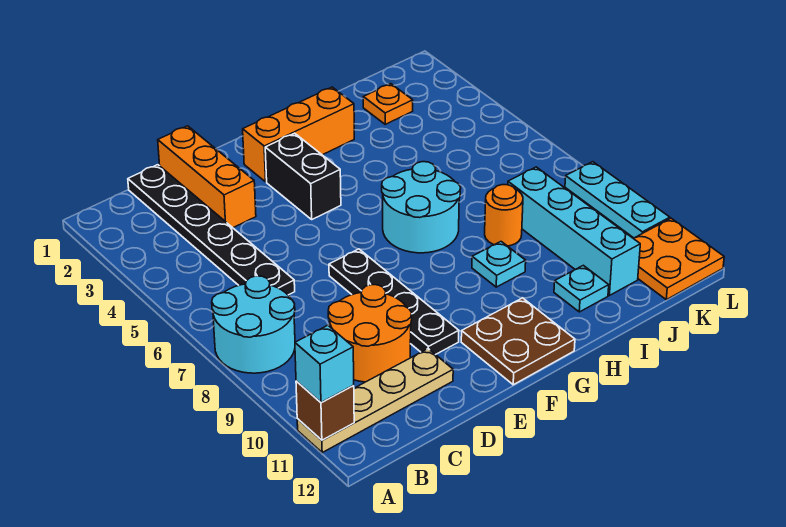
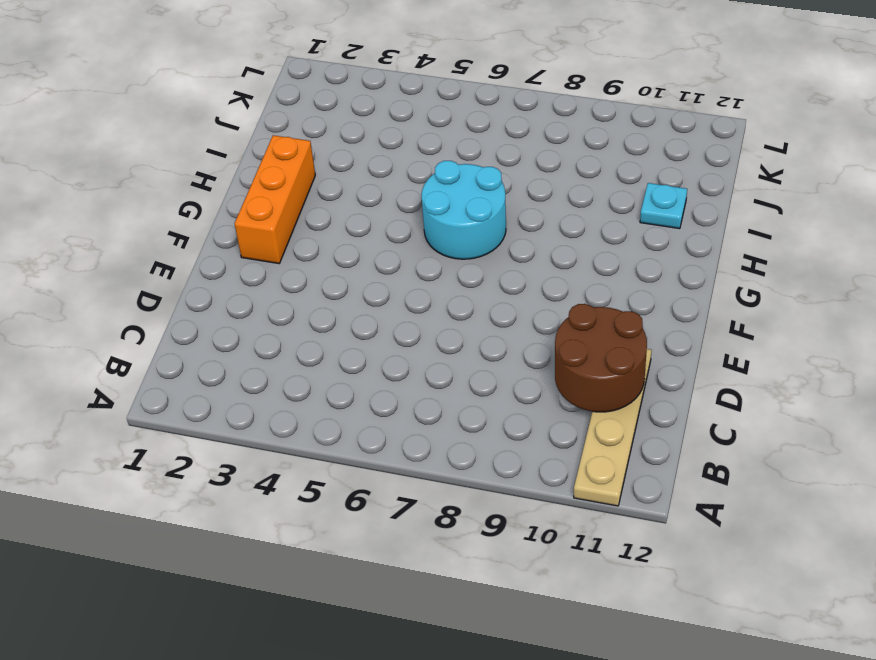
brown 2x2 round brick [555,304,647,412] -> none
none -> cyan 2x2 round brick [212,276,295,373]
none -> black 1x6 plate [128,165,295,295]
none -> orange 2x2 round brick [328,285,412,382]

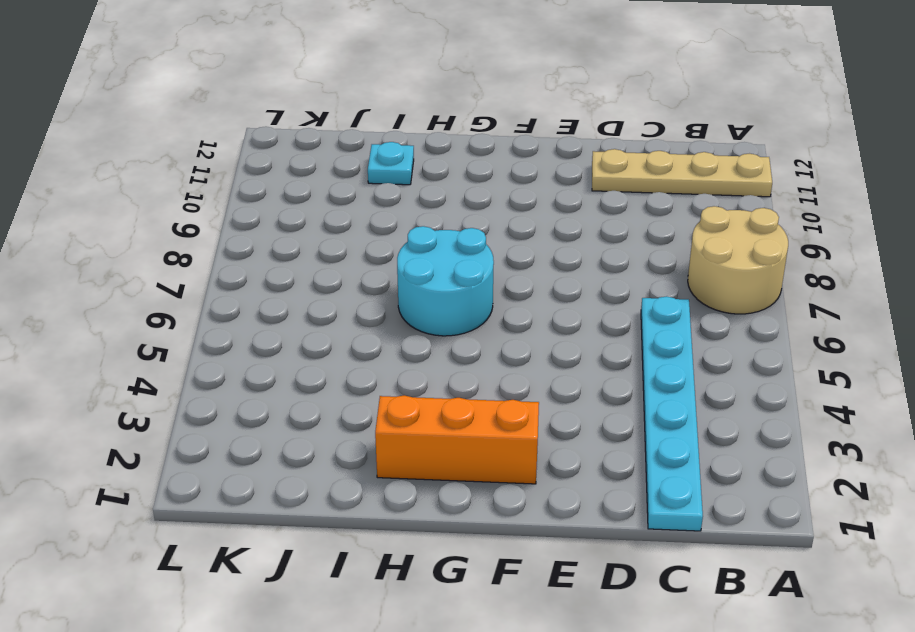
tan 2x2 round brick [688,206,788,314] -> cyan 2x2 round brick [212,276,295,373]
cyan 1x6 plate [641,296,703,531] -> black 1x6 plate [128,165,295,295]
none -> orange 2x2 round brick [328,285,412,382]
none -> orange 1x3 brick [158,126,256,228]
none -> black 1x4 plate [329,249,459,355]

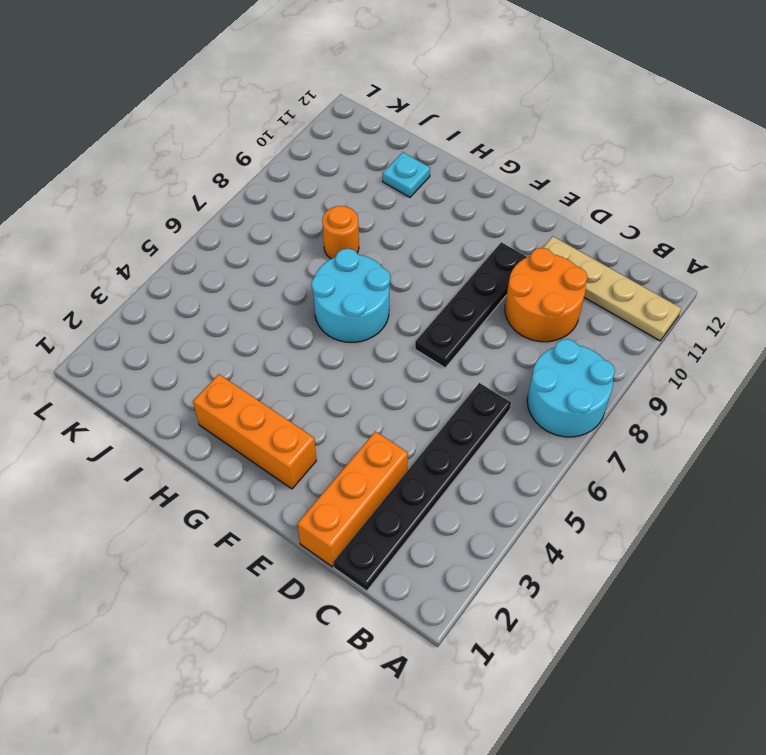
none -> black 1x2 brick [265,133,341,219]
none -> brown 2x2 plate [461,298,575,385]
none -> cyan 1x1 plate [472,242,526,287]

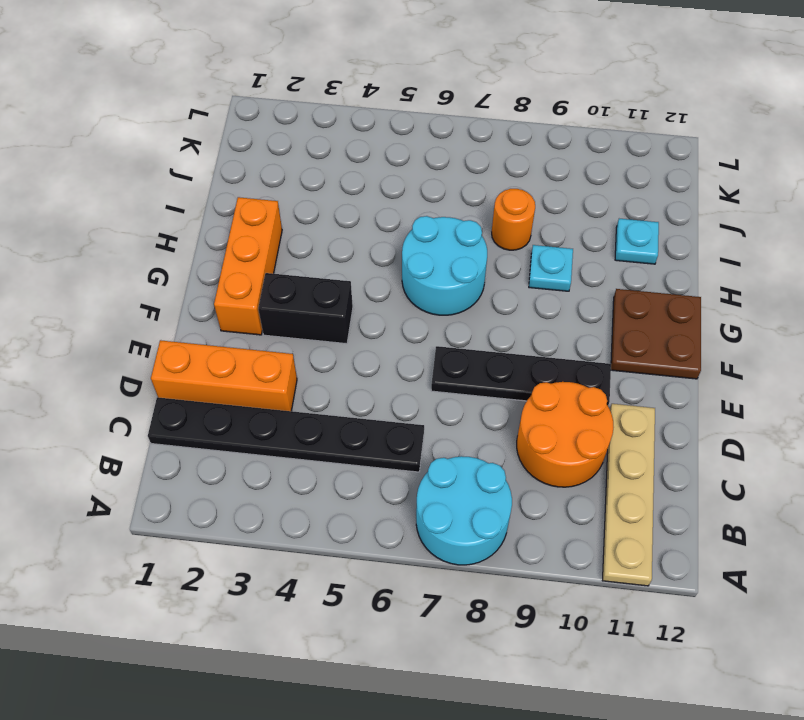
none -> orange 1x1 plate [363,84,413,124]
none -> cyan 1x4 brick [508,167,640,295]
none -> orange 2x2 plate [633,218,724,300]

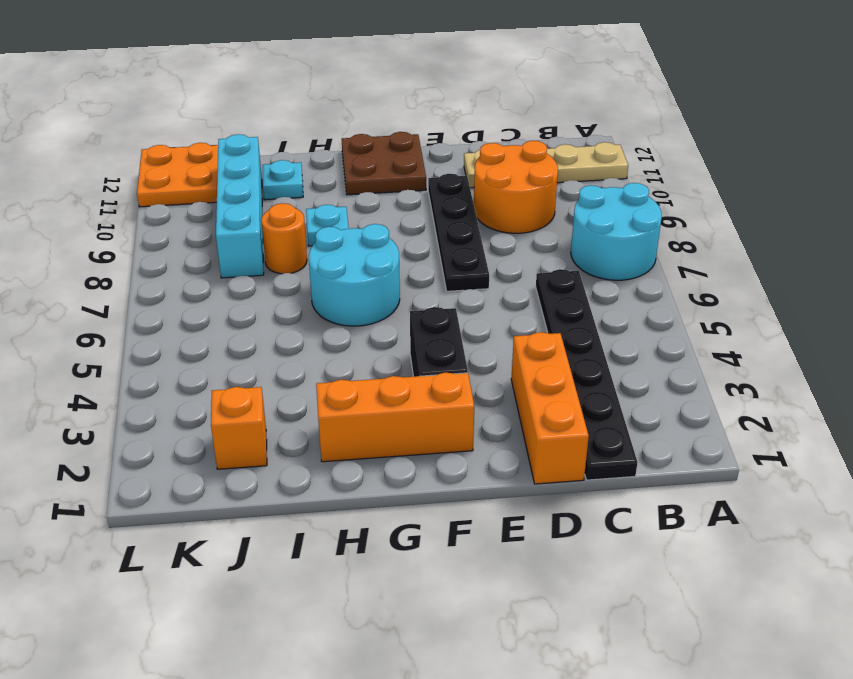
orange 1x1 brick [211,387,267,469] -> orange 1x1 plate [363,84,413,124]
none -> cyan 1x3 plate [565,162,670,238]
none -> brown 1x1 brick [296,381,354,440]
none -> cyan 1x1 brick [295,325,354,403]

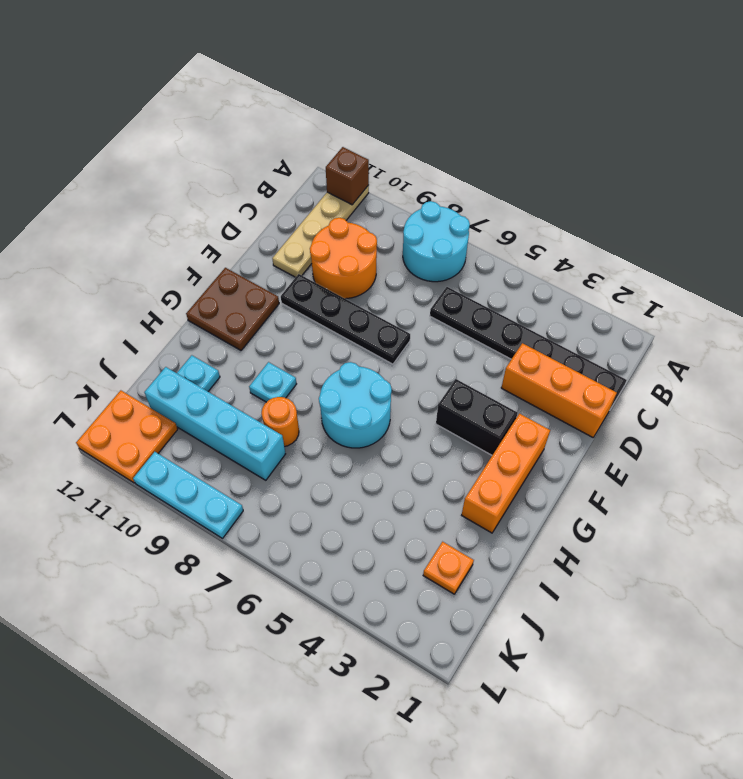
none -> cyan 1x1 brick [295,325,354,403]

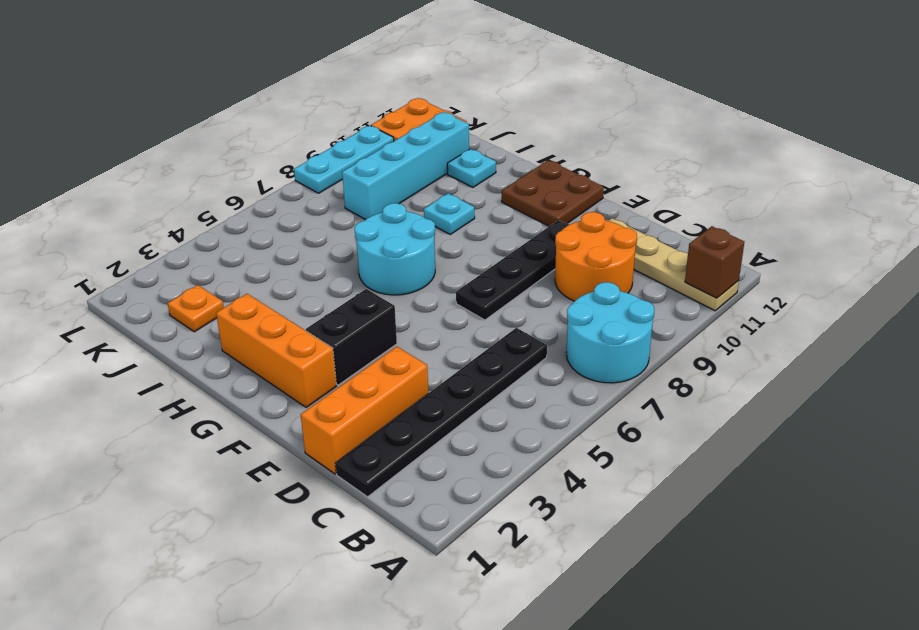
none -> orange 1x1 round brick [485,185,523,246]
none -> cyan 1x1 brick [295,325,354,403]

